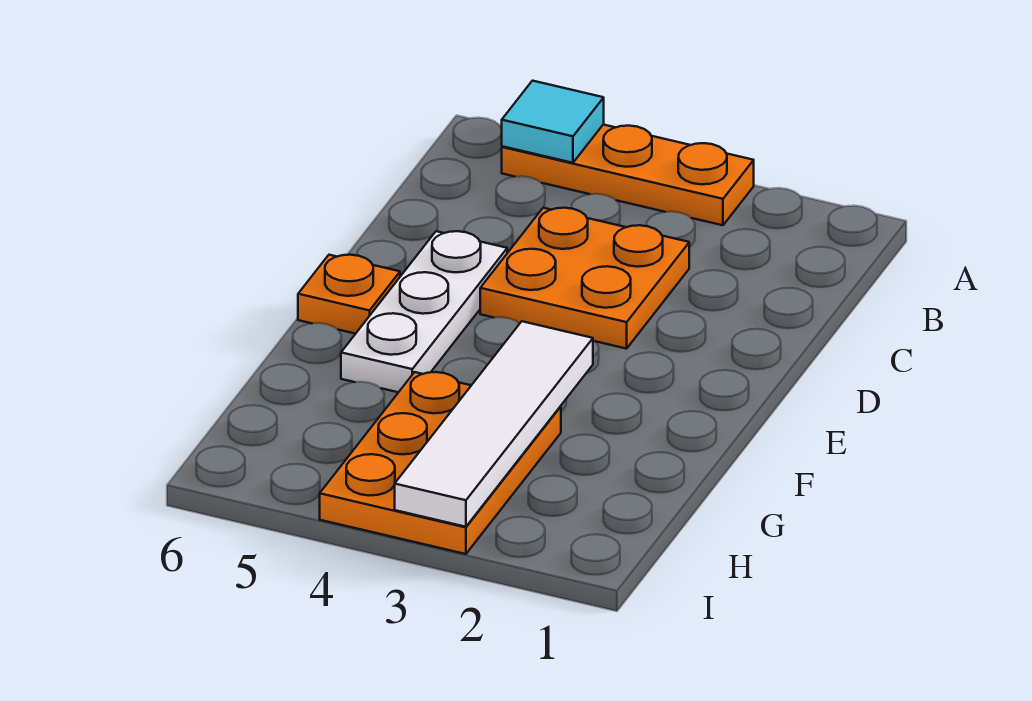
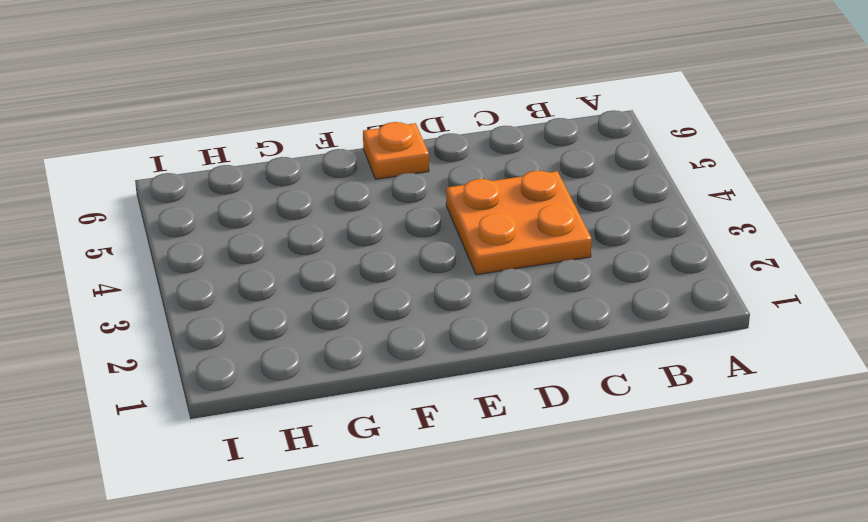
none -> orange 1x3 plate [502,125,754,225]
none -> white 1x3 plate [341,231,507,392]

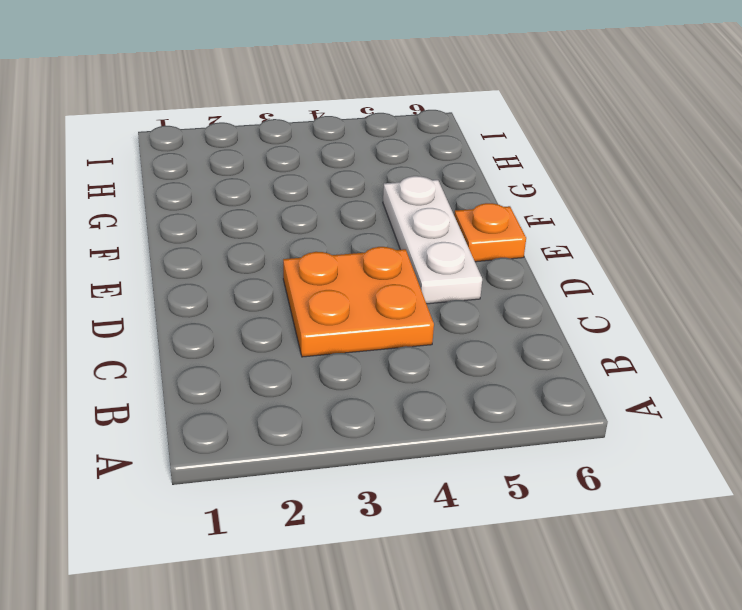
none -> orange 1x3 plate [502,125,754,225]
none -> orange 2x3 plate [320,372,561,554]

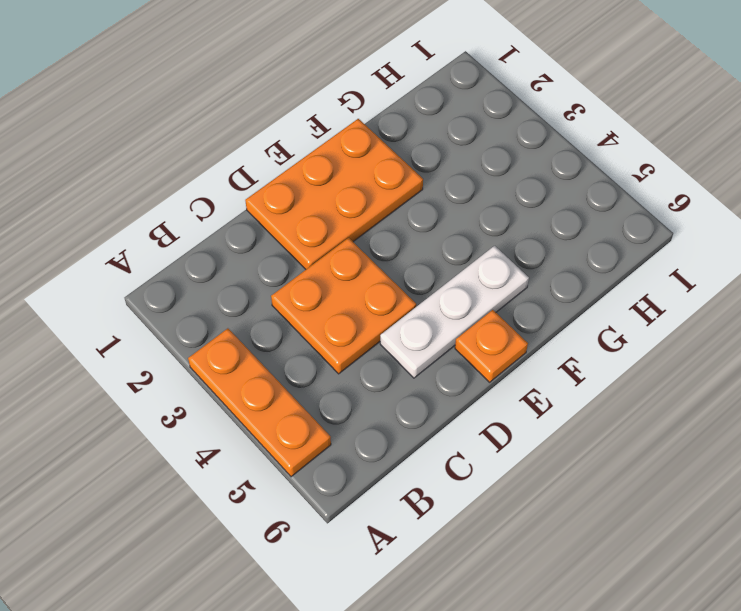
orange 2x3 plate [245,119,423,269] -> orange 2x3 plate moved to [320,372,561,554]
none -> cyan 1x1 tile [502,81,604,163]
none -> white 1x4 tile [395,321,593,527]

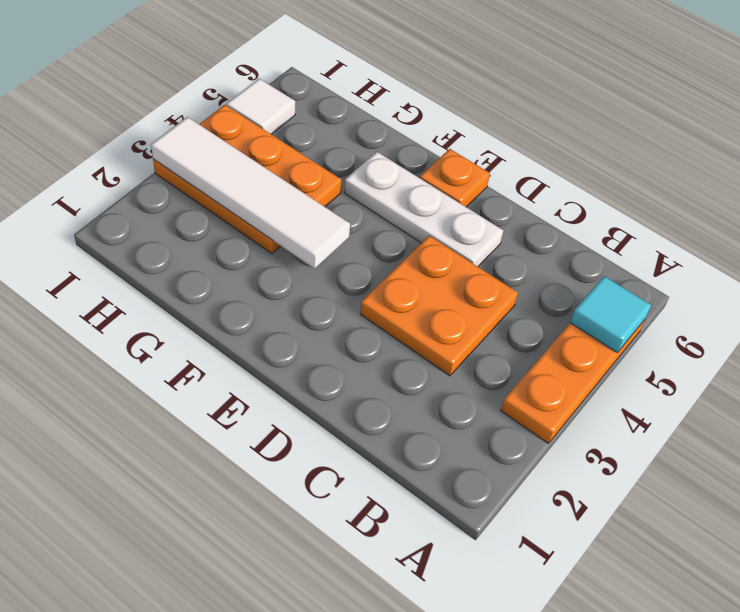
white 1x1 tile [227,79,295,134] -> none

